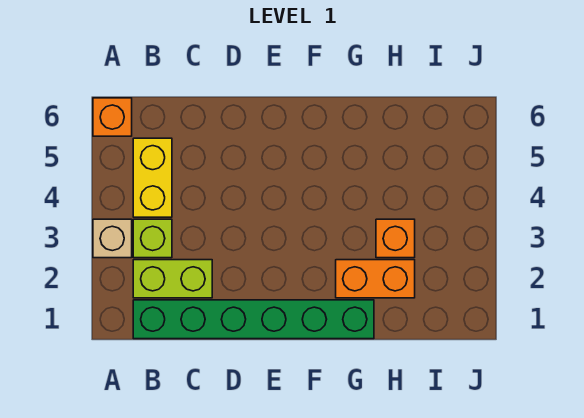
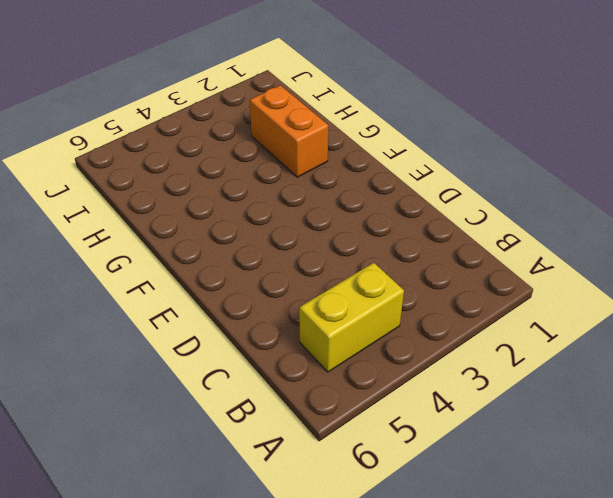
none -> tan 1x1 brick [93,219,132,258]
none -> orange 1x1 brick [93,98,132,136]

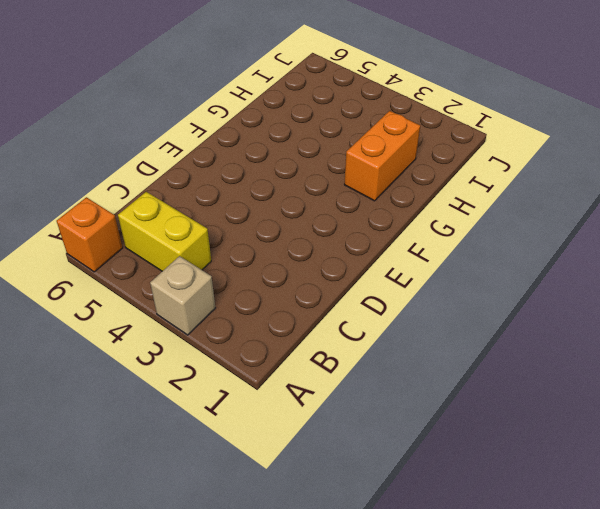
none -> green 1x6 brick [133,300,374,339]
none -> lime 1x2 brick [133,260,212,298]

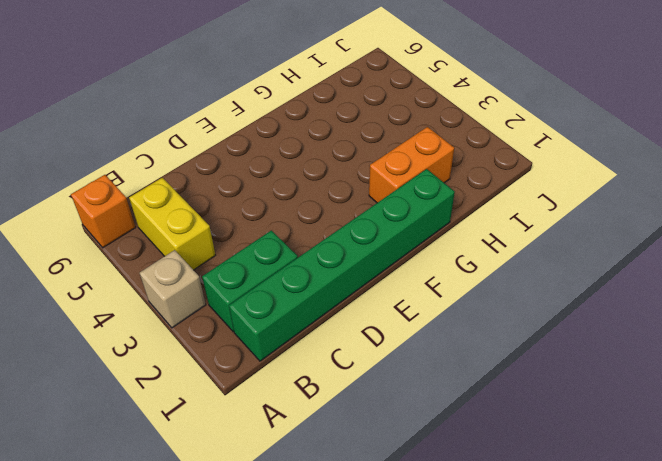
green 1x2 brick [202,230,298,332] -> lime 1x2 brick [133,260,212,298]
none -> lime 1x1 brick [133,219,172,258]
none -> orange 1x1 brick [376,219,415,258]

